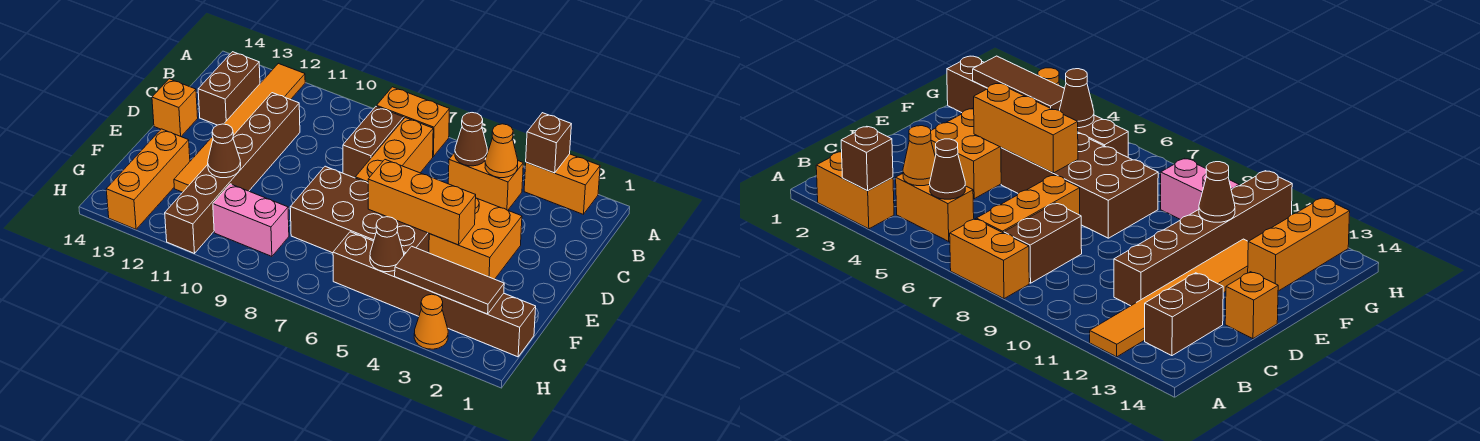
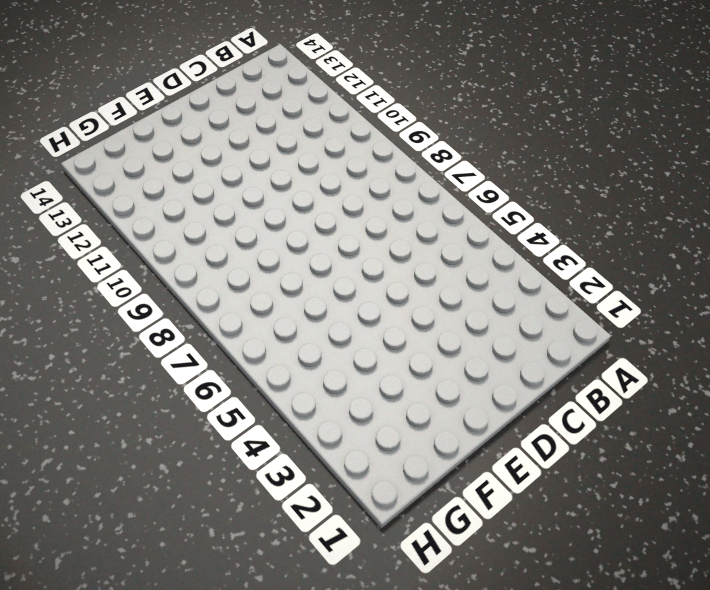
none -> orange 1x2 brick [524,154,600,214]
none -> orange 1x2 brick [377,87,449,156]
none -> orange 1x6 tile [174,63,305,192]

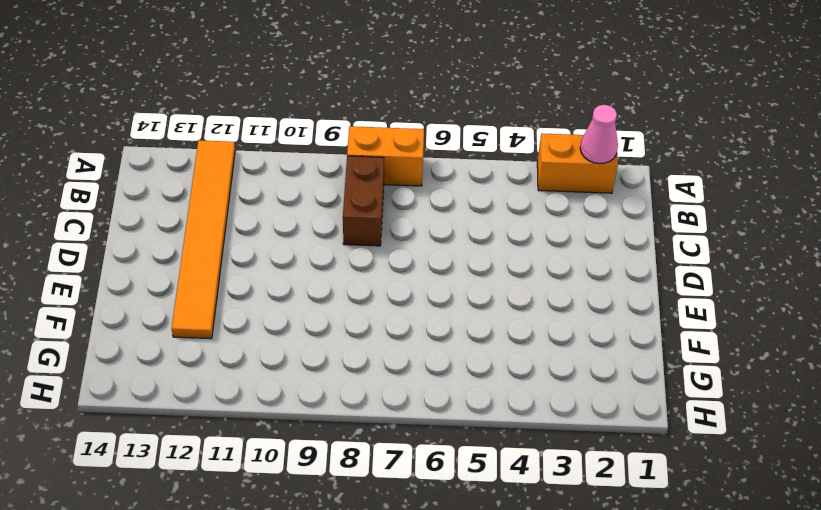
pink 1x1 cone [580,105,618,164] -> none
none -> orange 1x2 brick [448,149,523,210]
none -> orange 1x3 brick [355,118,433,183]
none -> brown 1x2 brick [198,52,260,125]

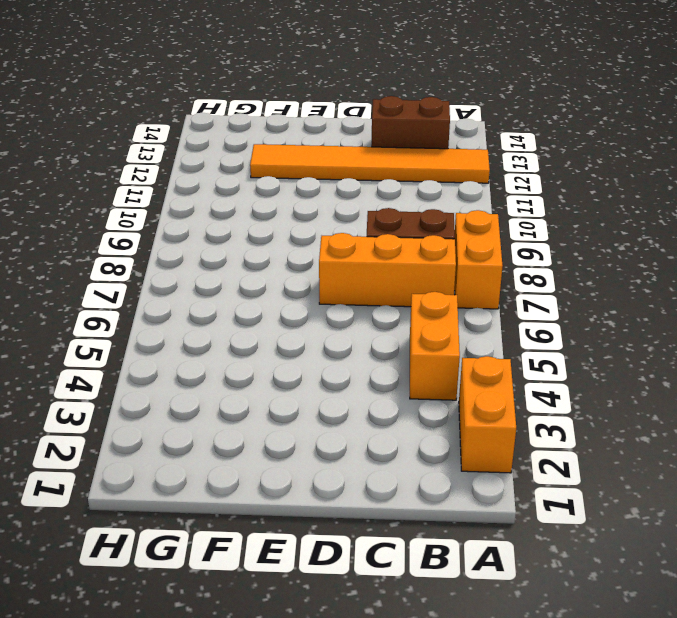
none -> brown 1x6 brick [165,93,300,253]
none -> orange 2x2 brick [429,198,522,279]
none -> orange 1x1 brick [152,79,198,136]

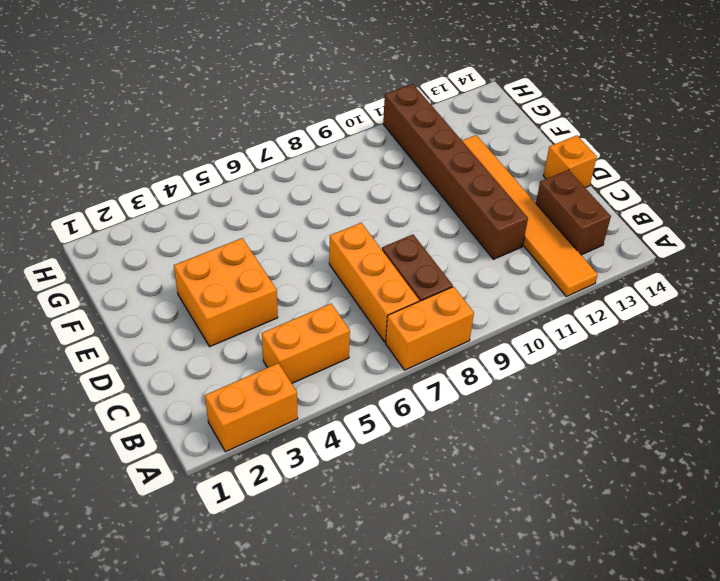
none -> brown 2x4 brick [290,166,429,254]
none -> orange 1x3 brick [106,129,190,229]
none -> brown 1x6 brick [333,232,536,357]

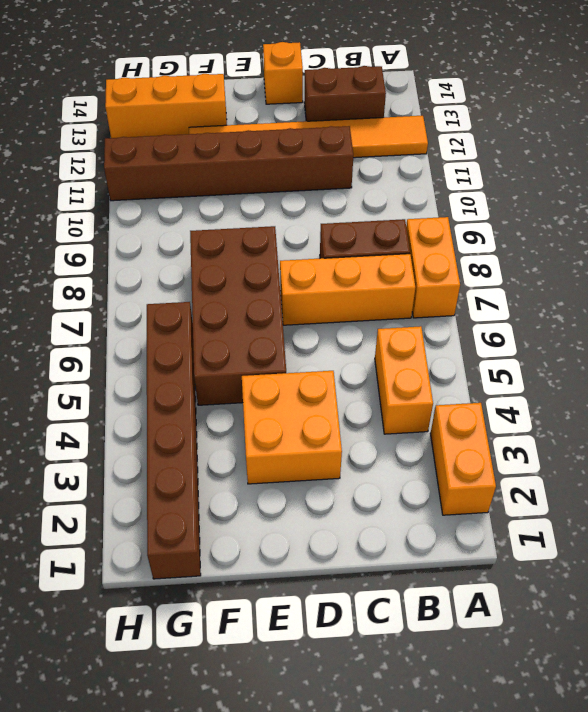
none -> pink 1x2 brick [213,184,289,256]
none -> orange 1x1 cone [414,294,448,349]
none -> brown 1x1 brick [526,113,571,173]

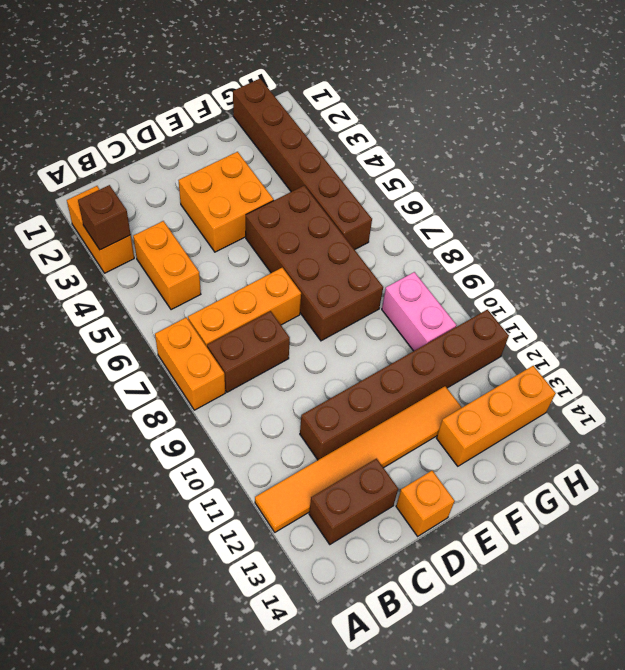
none -> orange 1x1 cone [414,294,448,349]
none -> orange 1x1 cone [485,124,518,178]
none -> brown 1x1 cone [455,113,487,166]

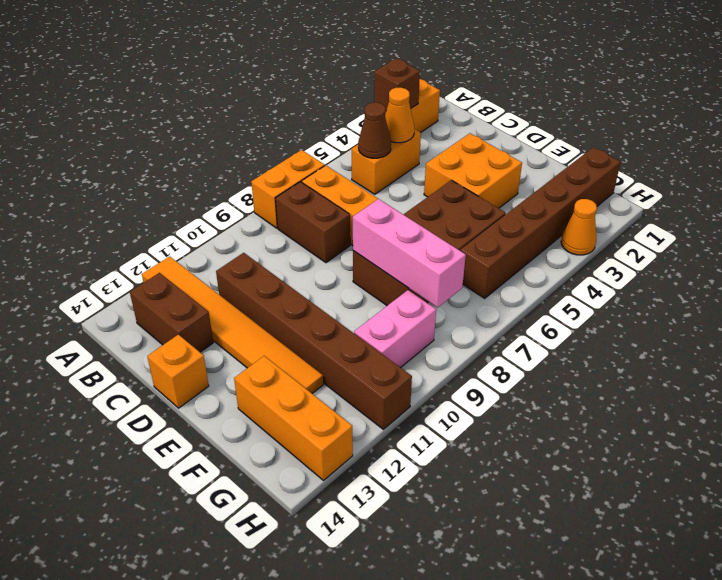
pink 1x3 brick [353,199,466,308] -> none
none -> orange 1x3 brick [368,160,476,245]
none -> brown 1x1 cone [208,124,241,178]
none -> brown 1x3 tile [395,246,504,314]

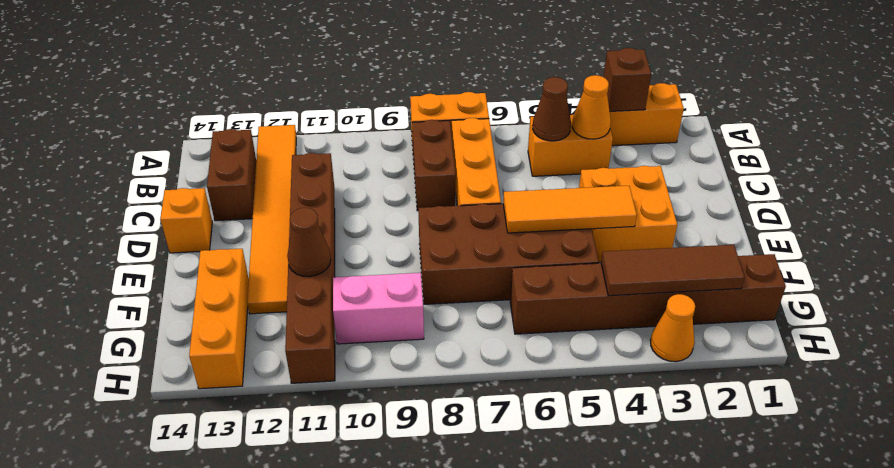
orange 1x3 tile [503,186,637,233] -> orange 1x3 brick [368,160,476,245]
none -> brown 1x1 cone [370,217,404,272]

